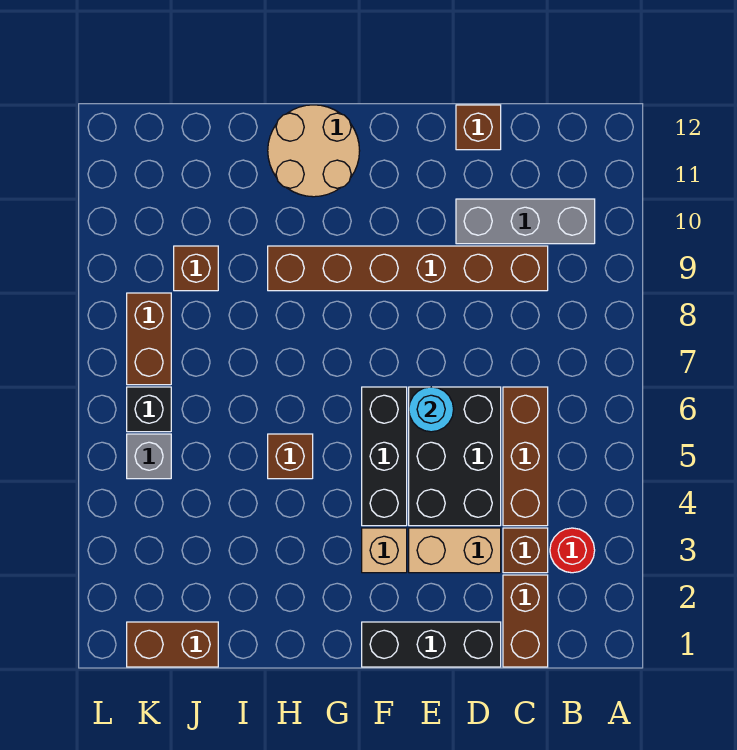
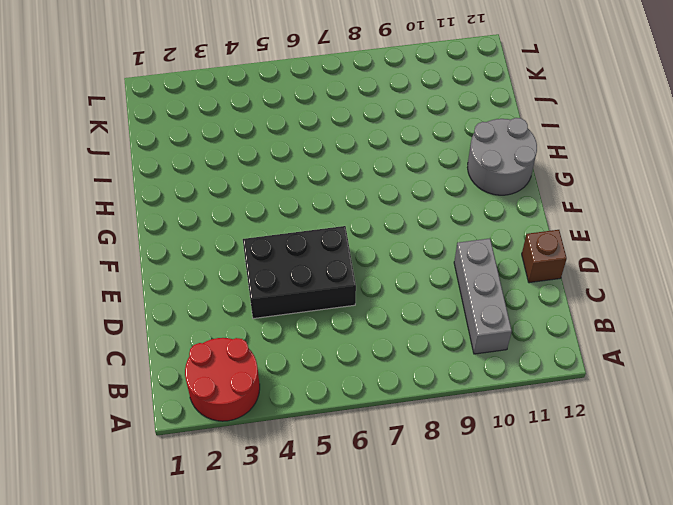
red 2x2 round brick [185,338,260,421] -> red 1x1 round brick [550,528,595,573]
grey 2x2 round brick [468,118,537,195] -> tan 2x2 round brick [268,105,360,197]
none -> brown 1x2 brick [503,575,548,667]
none -> brown 1x1 brick [503,528,548,573]
none -> brown 1x3 brick [503,387,548,526]

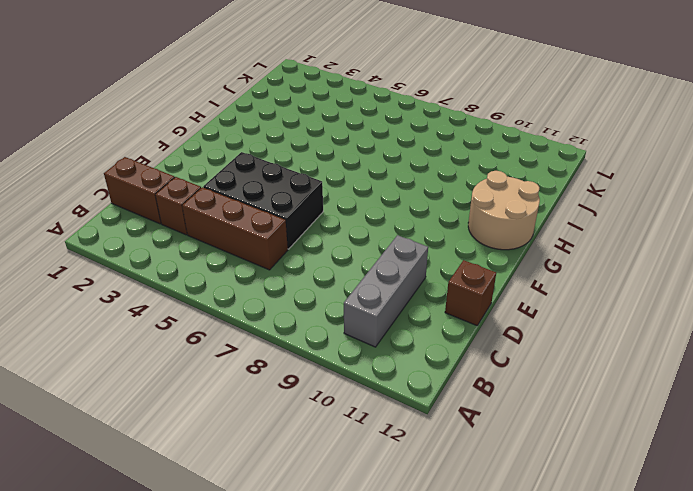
none -> red 1x1 round brick [550,528,595,573]
none -> brown 1x6 brick [268,246,548,291]
none -> black 1x3 brick [362,622,501,667]

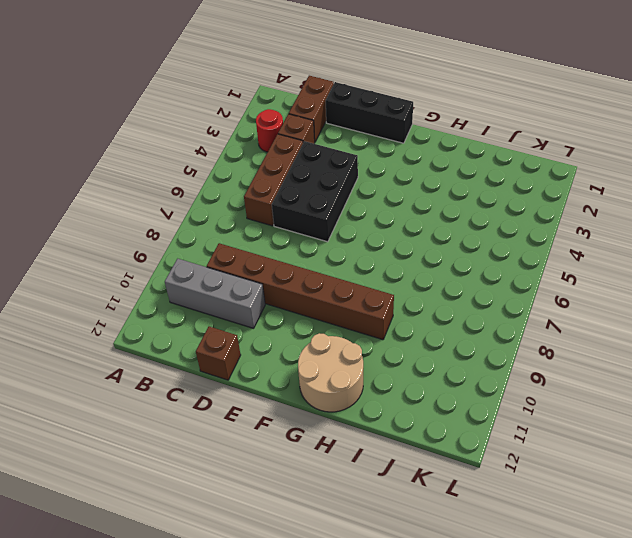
none -> tan 1x2 brick [409,528,501,573]
none -> tan 1x1 brick [362,528,407,573]
none -> black 1x3 brick [362,387,407,526]

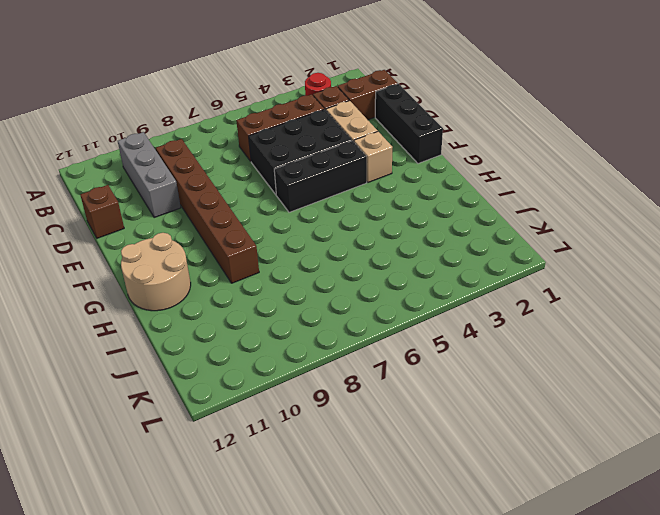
none -> brown 1x1 brick [268,434,313,479]
none -> brown 1x2 brick [127,622,218,667]
none -> brown 1x1 brick [174,246,218,291]

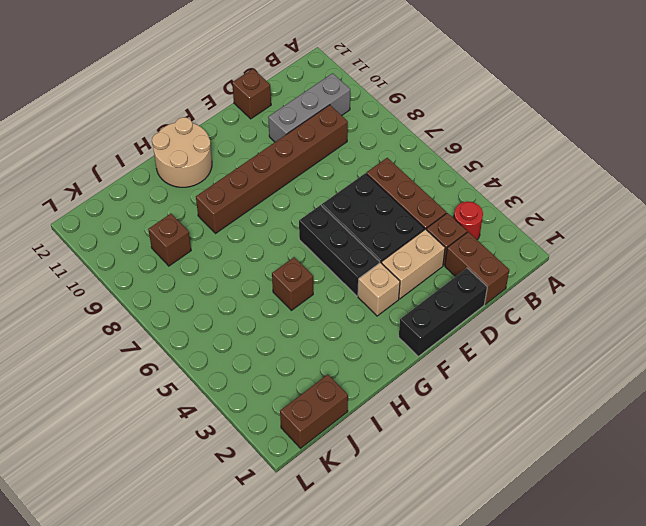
none -> grey 1x1 brick [127,434,171,479]
none -> black 1x1 brick [127,387,171,432]
none -> brown 1x2 brick [127,293,171,385]

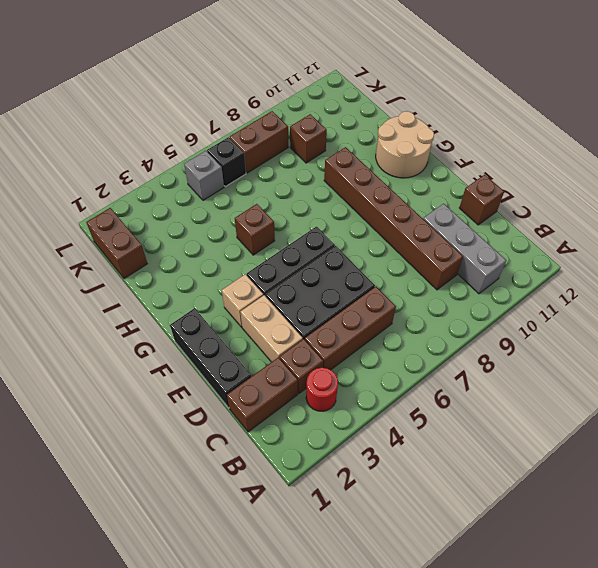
none -> cyan 1x1 round brick [409,387,454,432]

